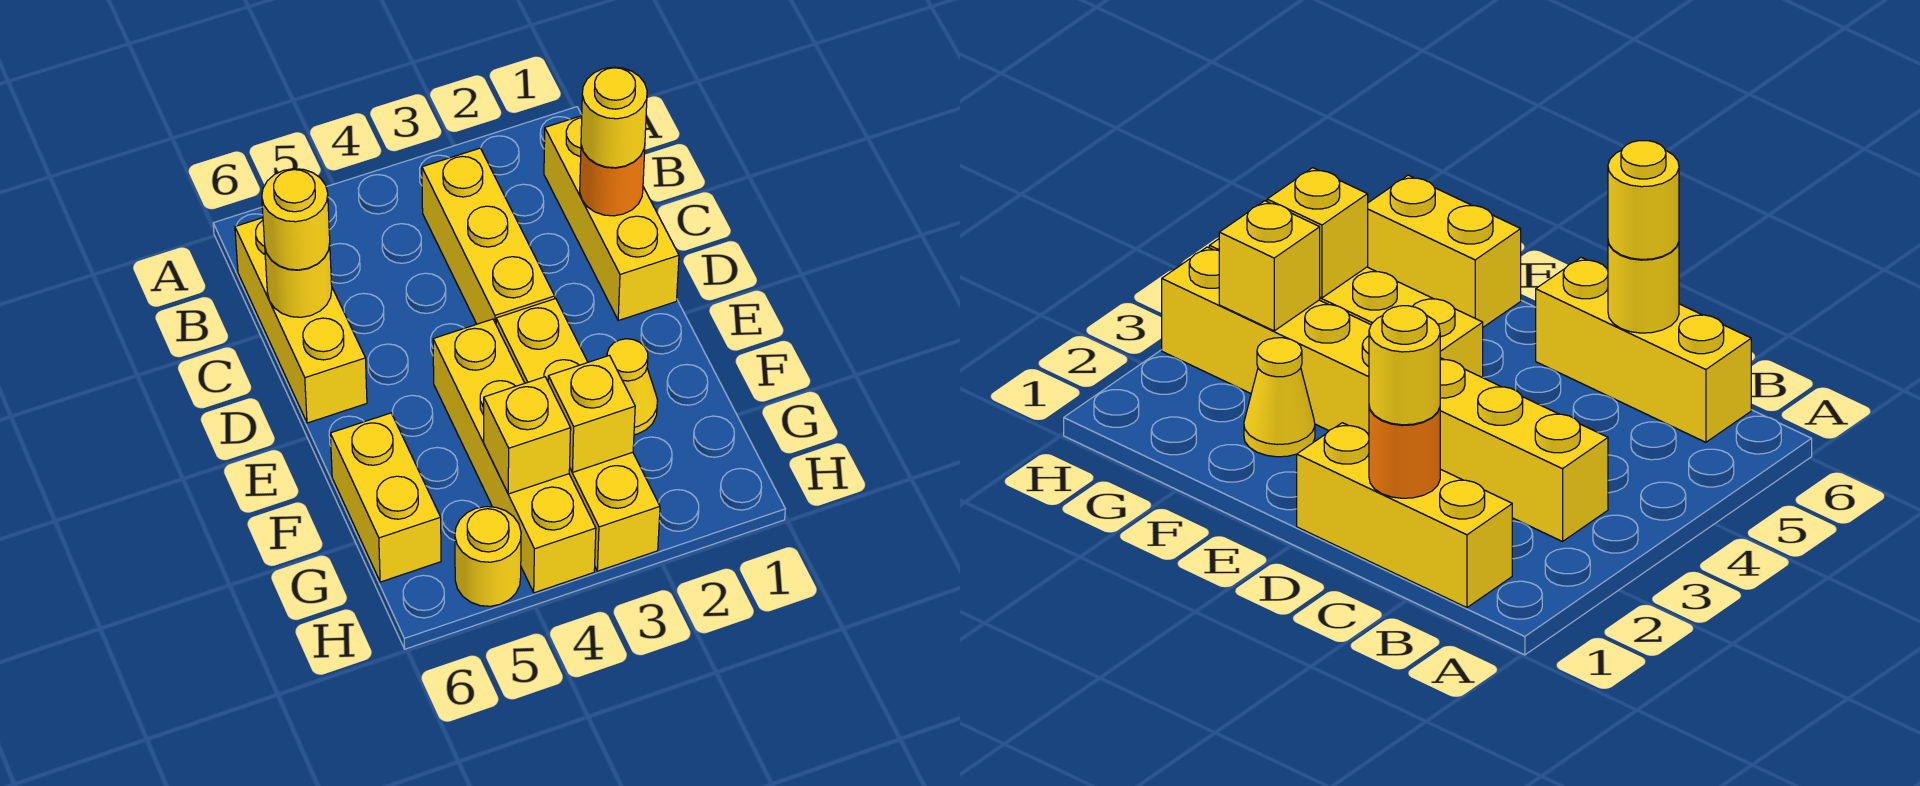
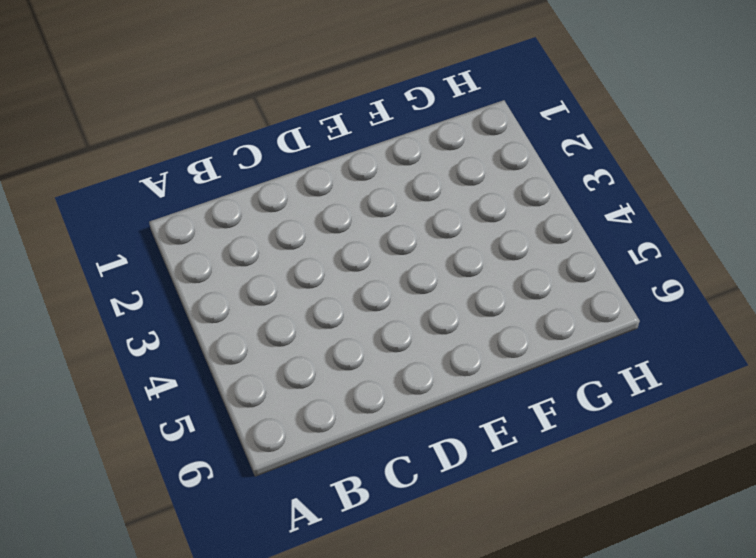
none -> yellow 1x3 brick [544,116,679,320]
none -> yellow 1x3 brick [422,148,555,324]
none -> yellow 1x3 brick [235,218,367,423]

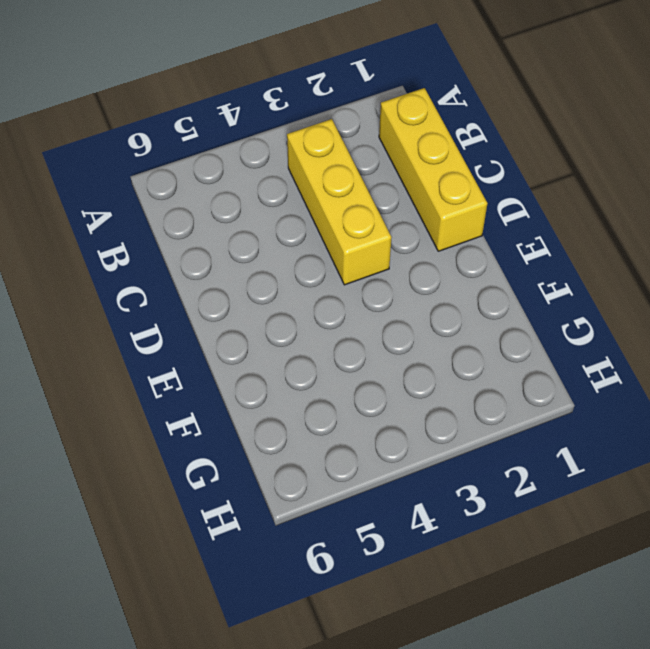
none -> yellow 1x3 brick [235,218,367,423]
none -> yellow 1x4 brick [496,299,660,571]
none -> yellow 1x4 brick [433,319,596,593]

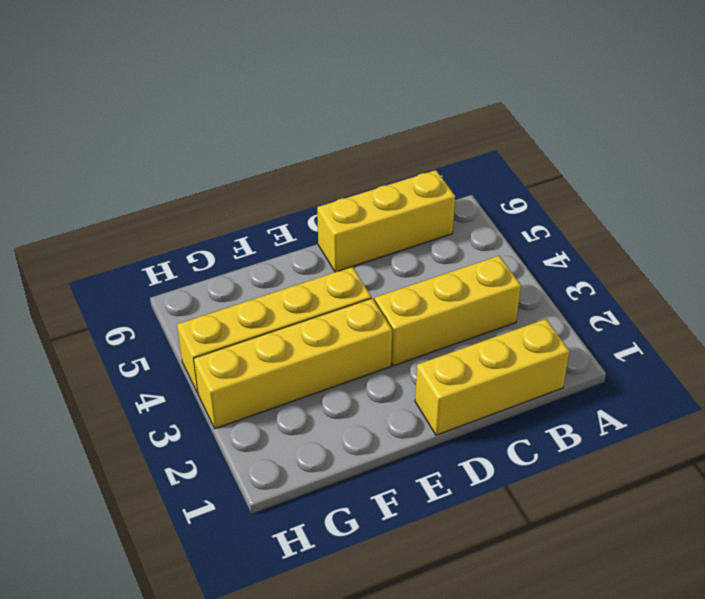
none -> yellow 1x1 cone [607,339,658,435]
none -> yellow 1x2 brick [330,413,441,582]
none -> yellow 1x1 round brick [455,507,521,606]

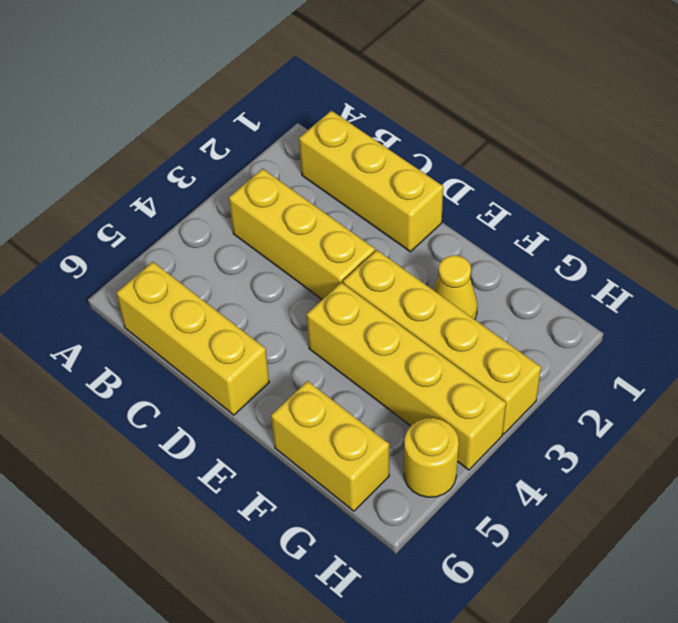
none -> orange 1x1 round brick [580,146,645,216]
none -> yellow 1x1 round brick [265,244,332,317]
none -> yellow 1x1 brick [548,355,635,472]

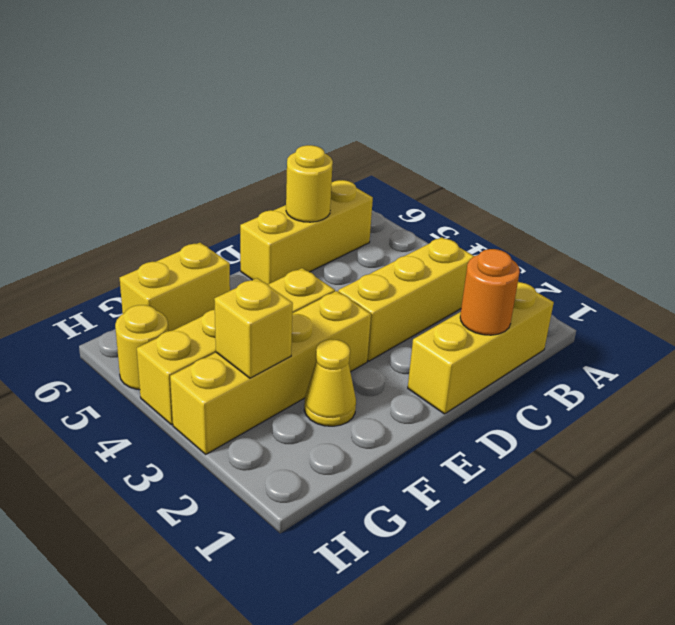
none -> yellow 1x1 brick [484,377,571,494]
none -> yellow 1x1 round brick [581,67,647,168]
none -> yellow 1x1 round brick [262,169,330,270]

